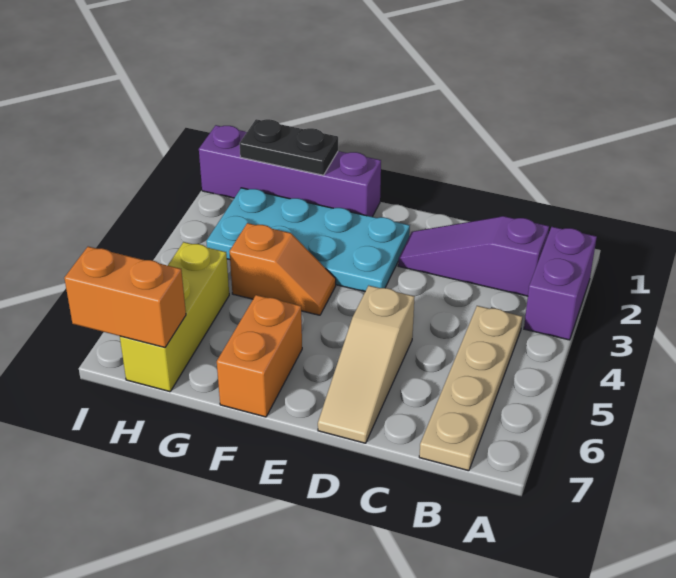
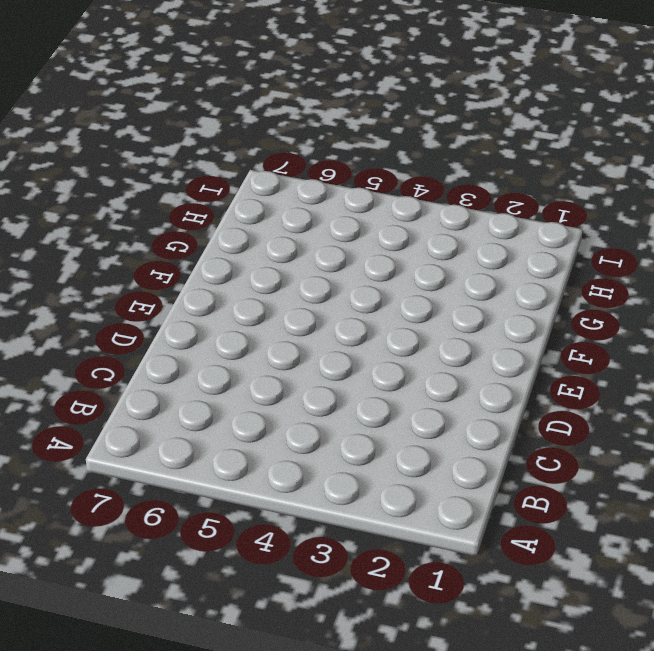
none -> purple 1x2 brick [524,227,597,340]
none -> purple 1x3 slope [398,216,549,296]

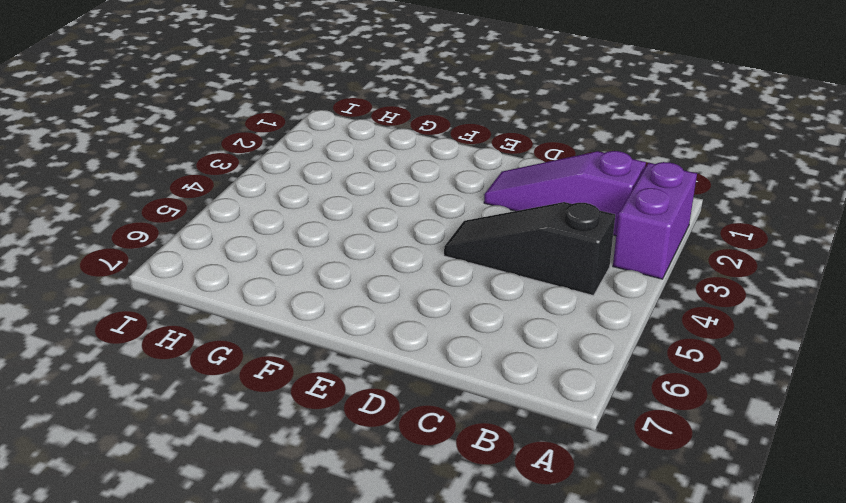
black 1x3 slope [444,202,615,295] -> tan 1x4 plate [419,306,522,471]
none -> tan 1x3 slope [318,286,415,443]
none -> cyan 2x4 plate [206,188,410,292]

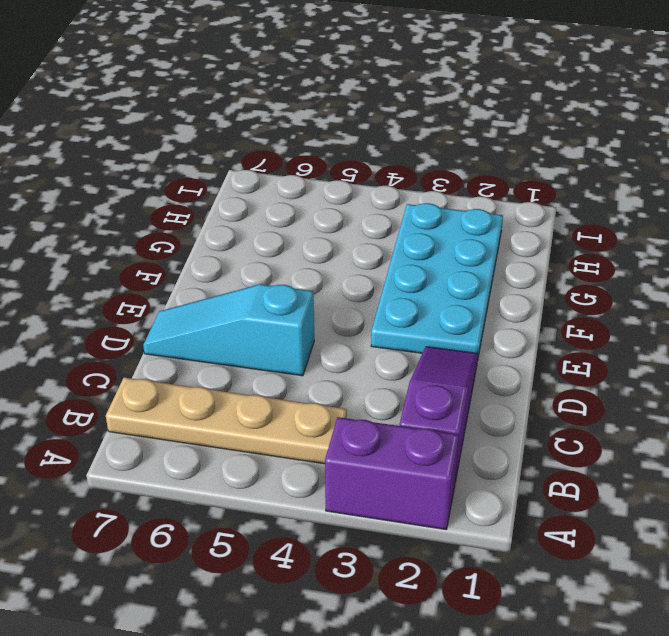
cyan 1x3 slope [143,284,314,376] -> tan 1x3 slope [318,286,415,443]
none -> purple 1x4 brick [199,125,381,217]
none -> orange 1x2 slope [229,223,336,315]

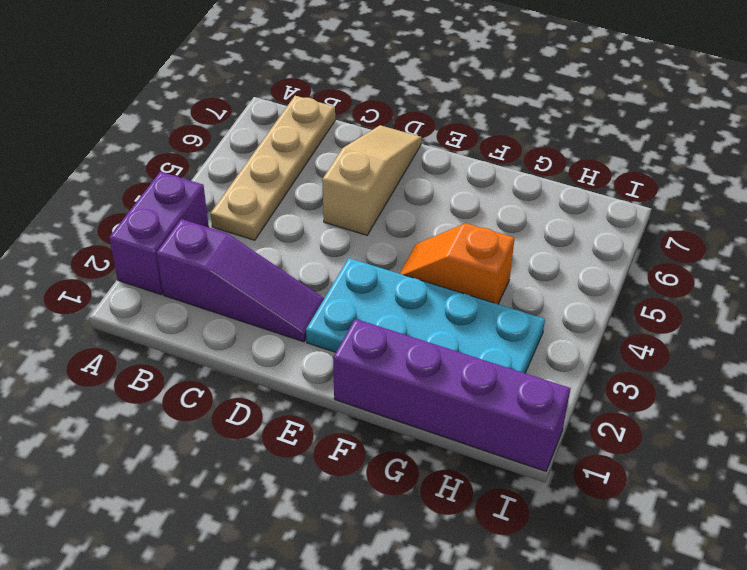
none -> orange 1x2 brick [217,295,302,417]
none -> yellow 1x3 brick [120,242,229,392]

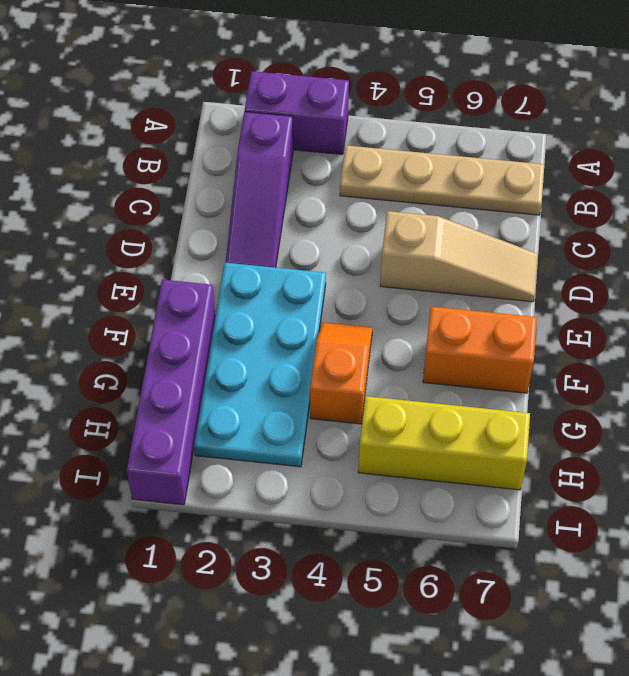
none -> black 1x2 plate [239,119,338,175]
none -> orange 1x2 brick [64,247,186,347]

